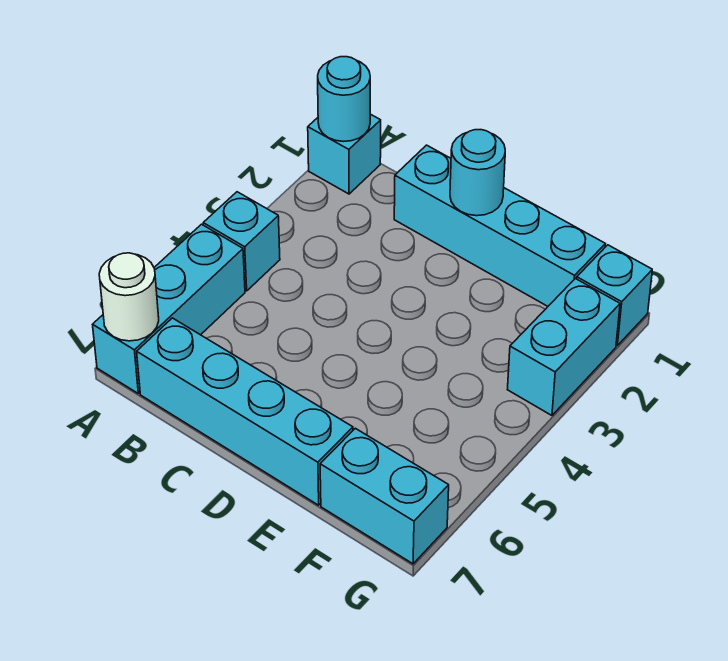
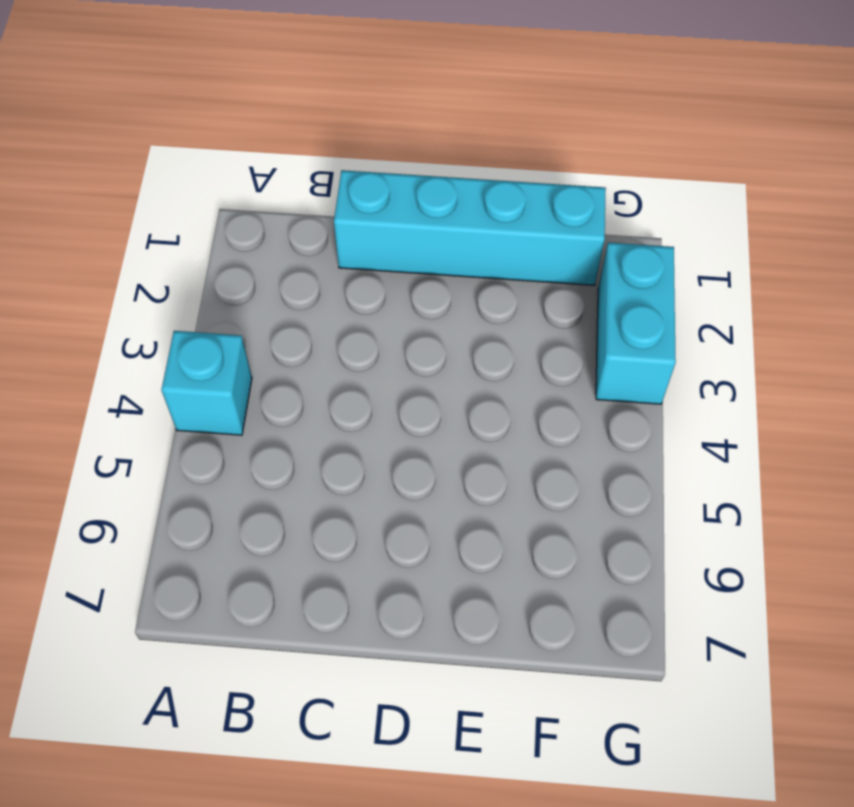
none -> cyan 1x1 brick [308,114,381,194]
none -> cyan 1x3 brick [93,224,245,393]

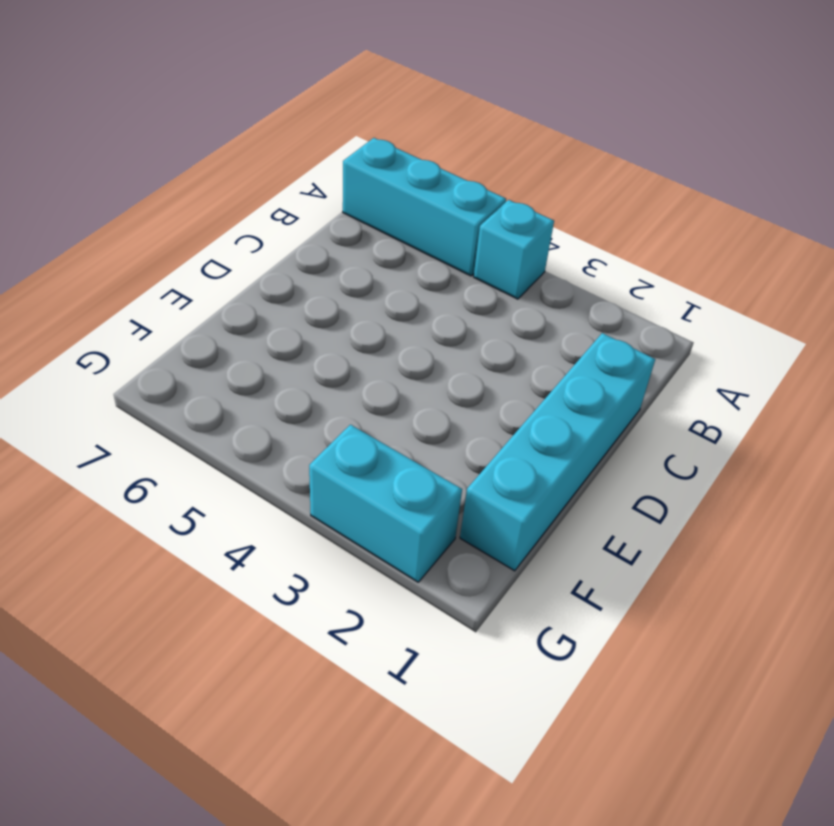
none -> cyan 1x1 brick [308,114,381,194]
none -> cyan 1x4 brick [137,318,353,505]

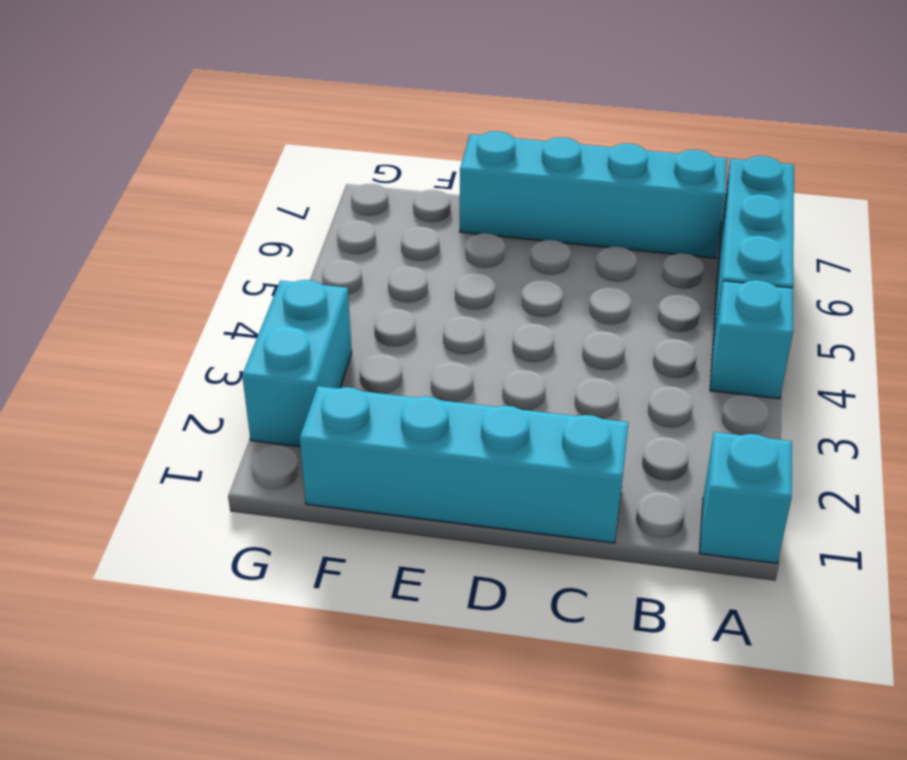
none -> cyan 1x2 brick [320,428,449,564]
none -> cyan 1x1 brick [577,245,652,345]

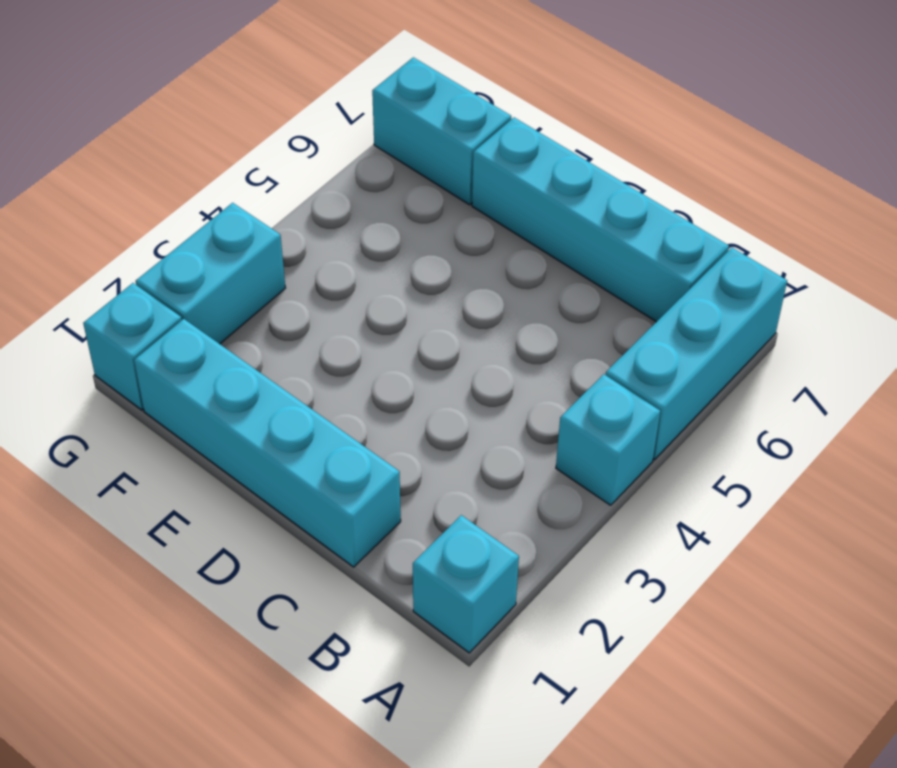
none -> cyan 1x1 round brick [318,57,370,141]
none -> white 1x1 round brick [99,253,159,341]

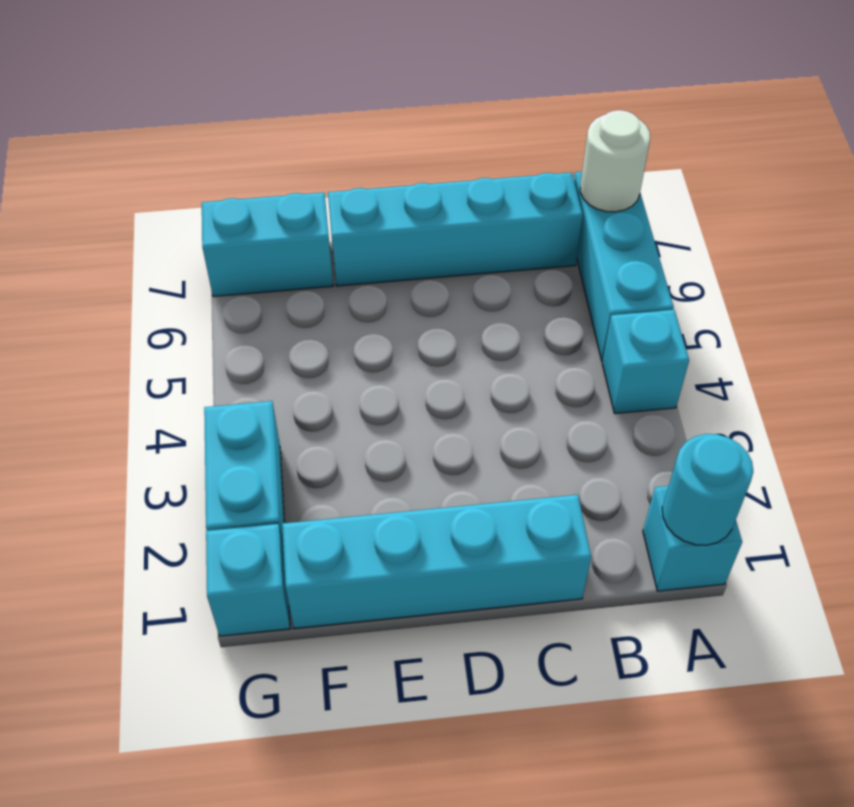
none -> cyan 1x1 round brick [450,130,505,216]

